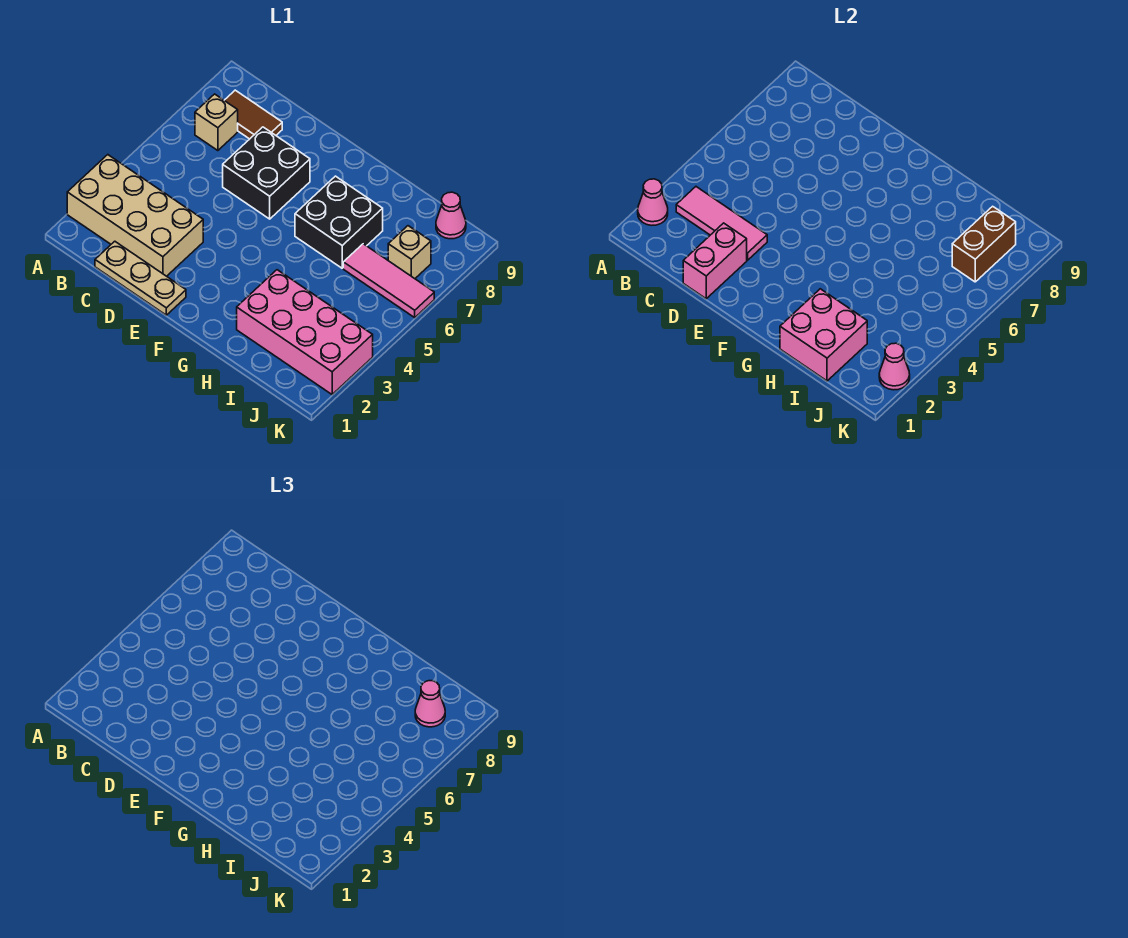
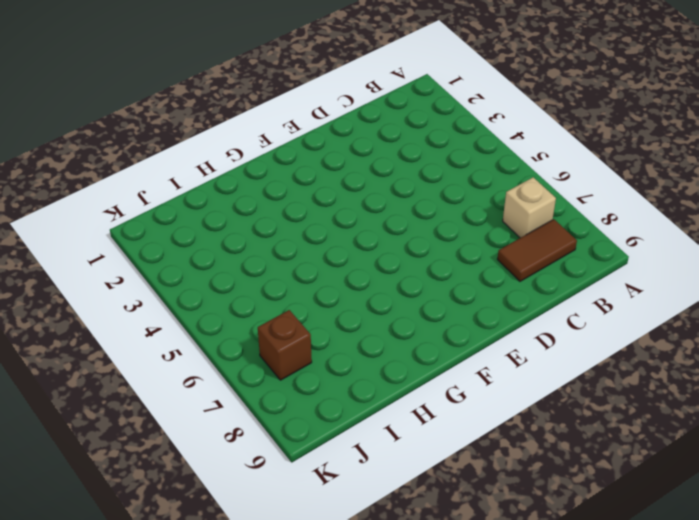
brown 1x1 brick [258,310,312,380] -> tan 1x1 brick [388,226,431,279]
none -> tan 2x4 brick [67,155,203,276]
none -> tan 1x3 plate [95,241,186,315]
none -> black 2x2 brick [223,127,310,219]

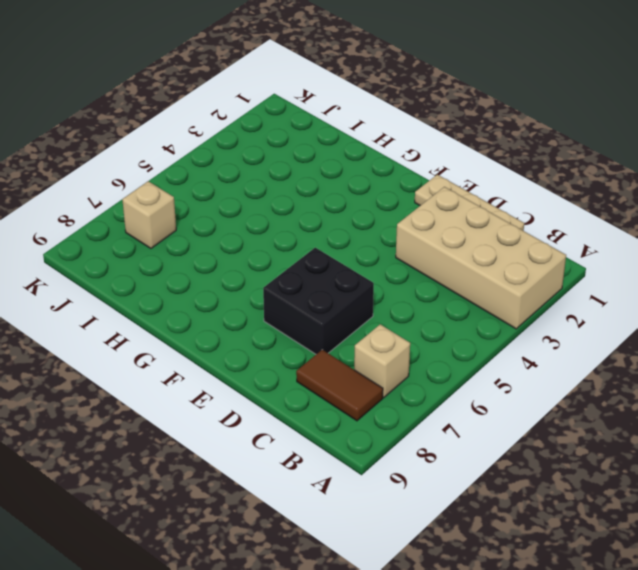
none -> black 2x2 brick [295,176,383,268]
none -> pink 2x4 brick [237,270,373,394]
none -> pink 1x3 tile [343,244,434,318]

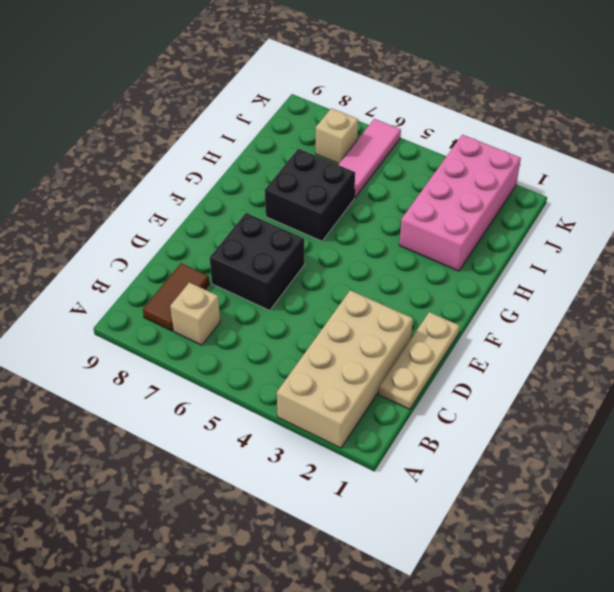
none -> pink 1x1 cone [436,192,466,239]
none -> pink 1x1 cone [638,179,668,225]
none -> pink 1x3 tile [676,187,767,260]

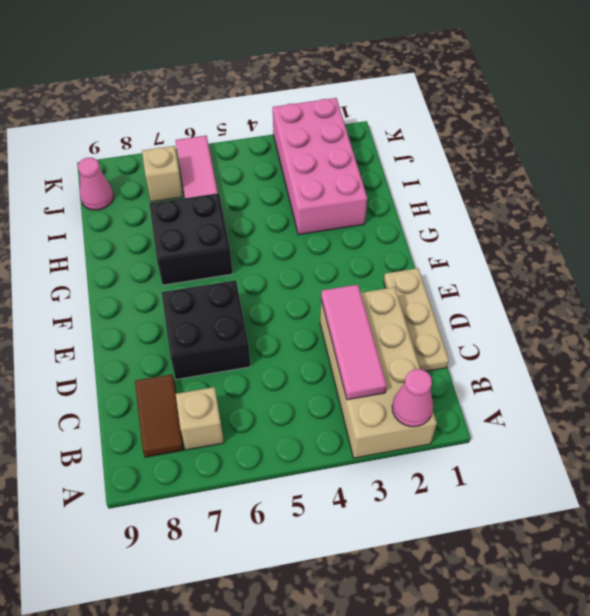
none -> pink 1x2 brick [683,223,747,299]
none -> pink 2x2 brick [780,289,867,381]
none -> brown 1x2 brick [952,206,1016,282]

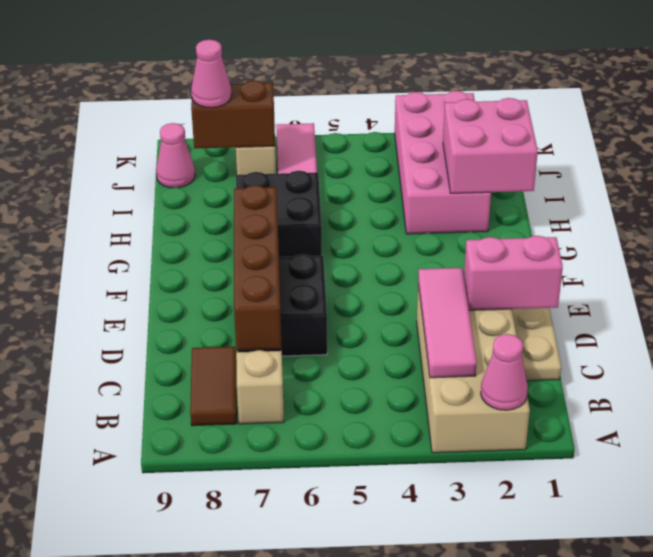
brown 1x4 brick [234,185,282,350] -> none
none -> pink 1x1 cone [879,343,910,390]

